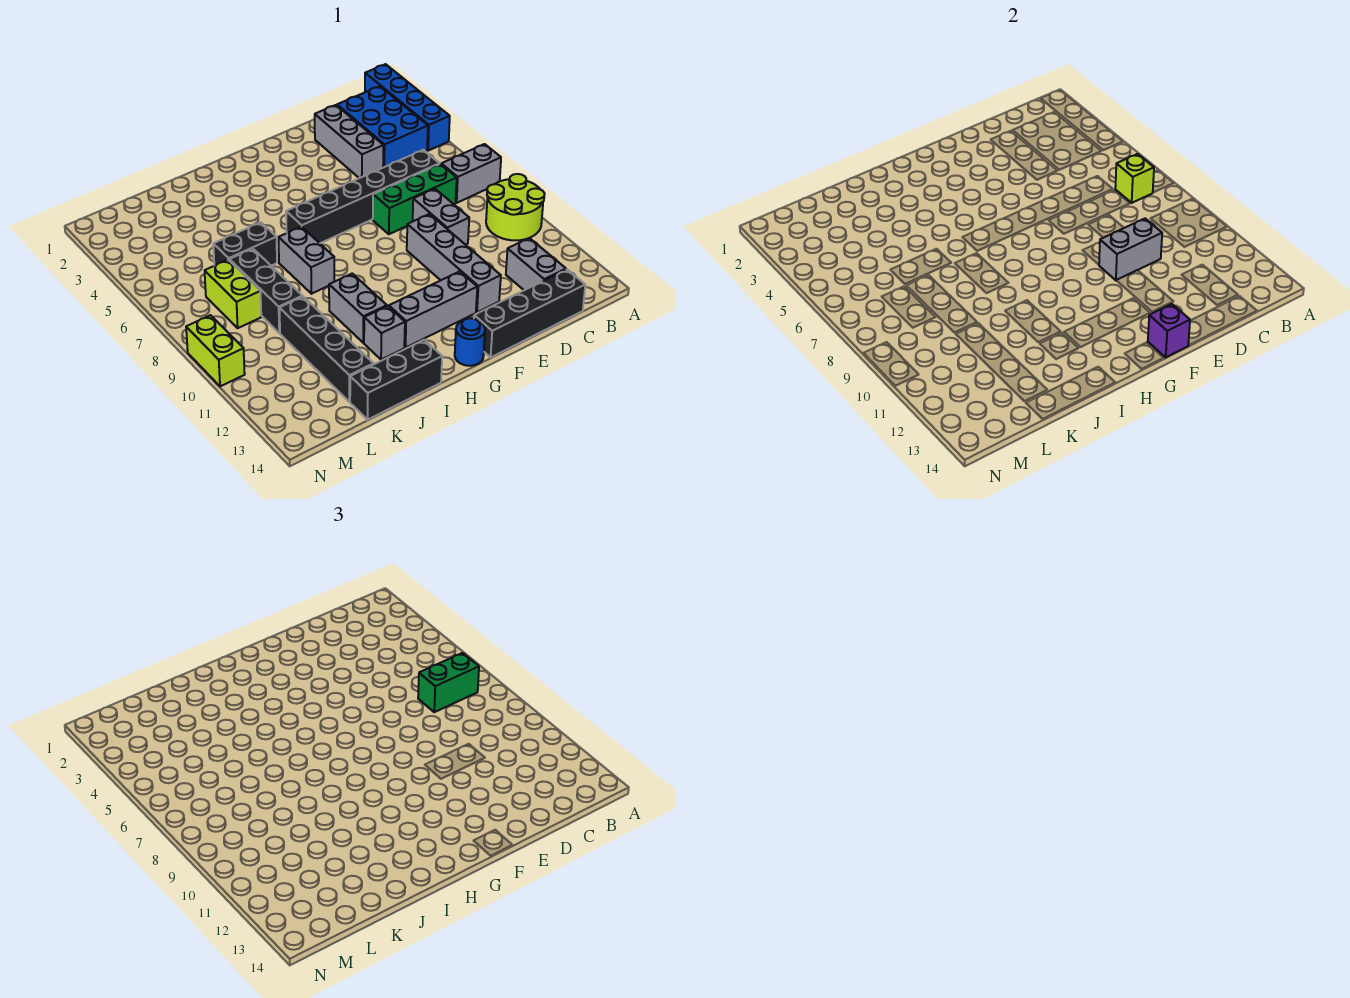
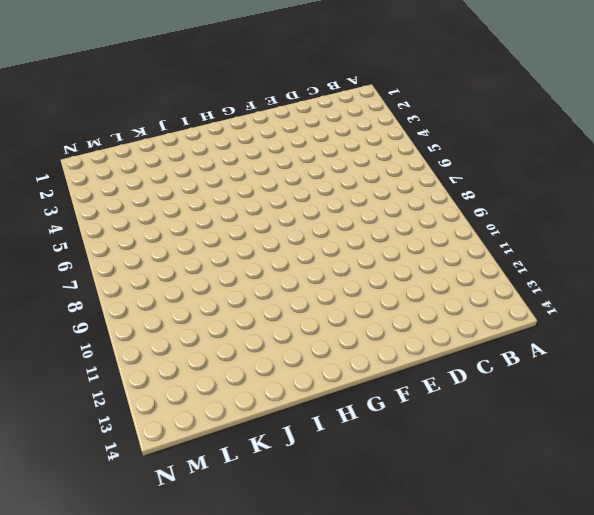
none -> blue 1x4 brick [365,64,450,151]
none -> grey 1x2 brick [441,144,501,203]
none -> lime 2x2 round brick [486,174,545,240]

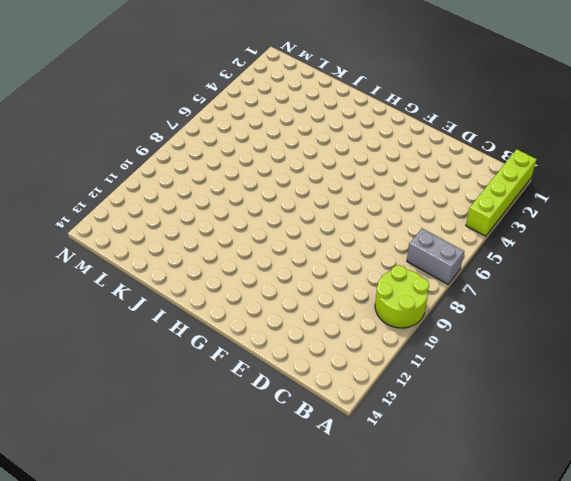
lime 1x4 brick [466,149,537,236] -> blue 1x4 brick [365,64,450,151]
none -> blue 2x3 brick [337,86,428,168]
none -> black 1x6 brick [286,150,439,243]
none -> green 1x3 brick [373,164,457,234]

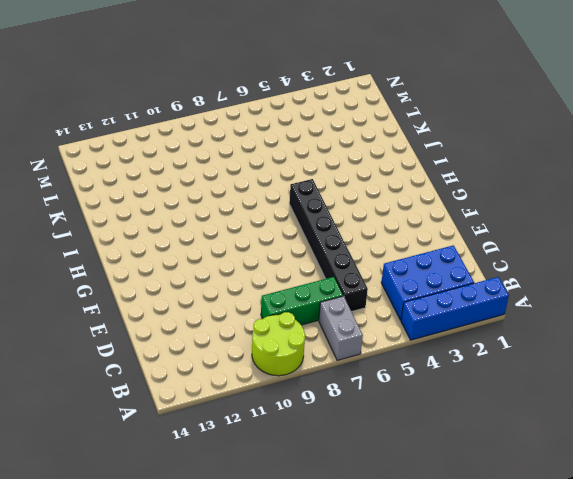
green 1x3 brick [261,277,343,325] -> green 1x3 brick turned to [373,164,457,234]
none -> grey 1x2 brick [506,238,566,290]
none -> black 1x4 brick [474,269,585,357]
none -> grey 1x3 brick [315,105,384,178]

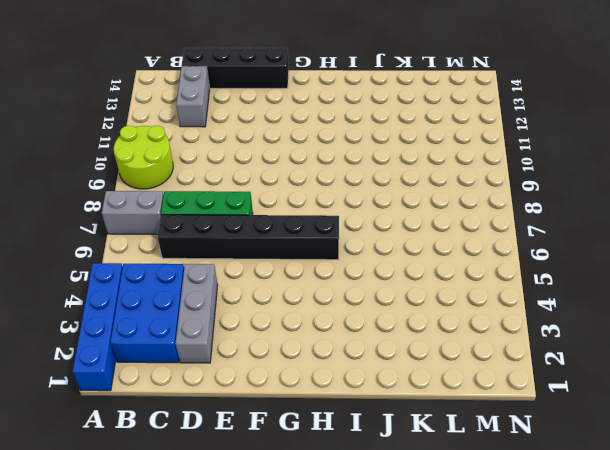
none -> grey 1x2 brick [413,189,469,245]
none -> grey 1x4 brick [407,214,501,312]
none -> grey 1x3 brick [389,271,477,348]

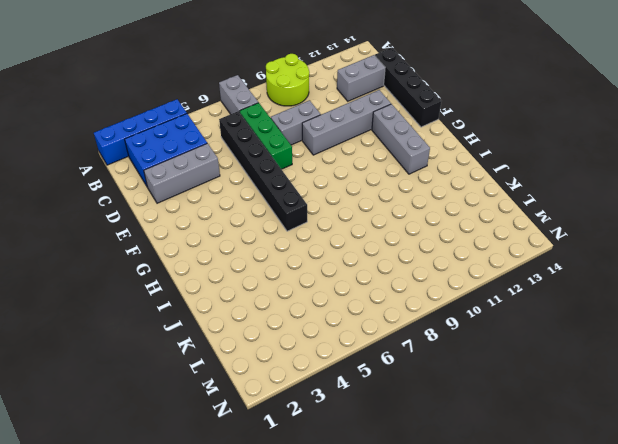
none -> blue 1x1 round brick [455,318,485,366]
none -> grey 1x2 brick [278,227,334,294]
none -> grey 1x2 brick [329,274,387,343]

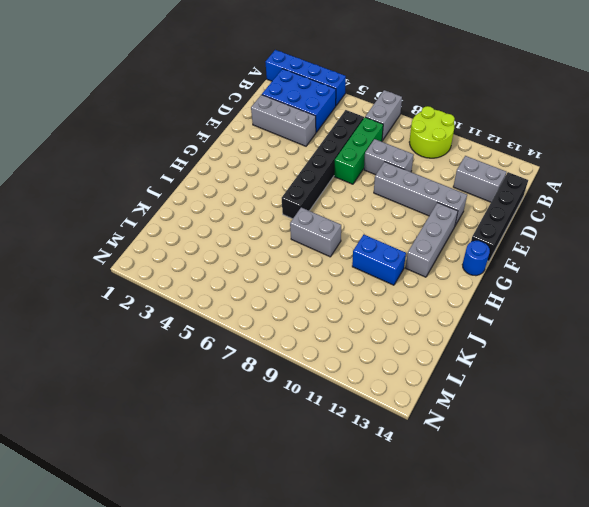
blue 1x2 brick [352,235,406,285] -> grey 1x2 brick [329,274,387,343]
none -> grey 1x1 brick [364,306,405,360]
none -> black 1x3 brick [350,340,442,420]
none -> black 1x2 brick [213,222,277,266]

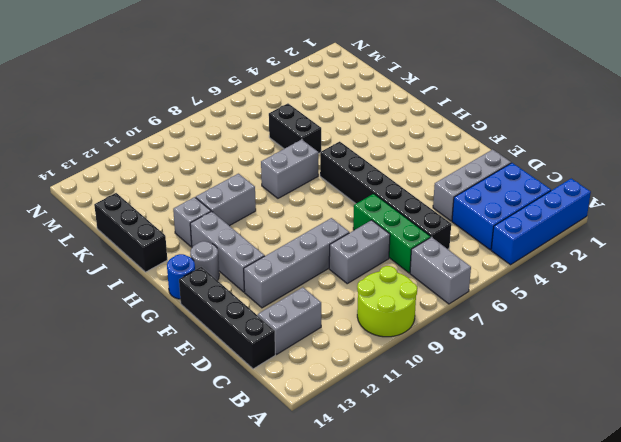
grey 1x1 round brick [190,241,219,281] -> none
none -> black 1x3 brick [229,249,302,333]
none -> black 1x4 brick [279,297,374,402]
none -> lime 1x2 brick [205,260,261,328]

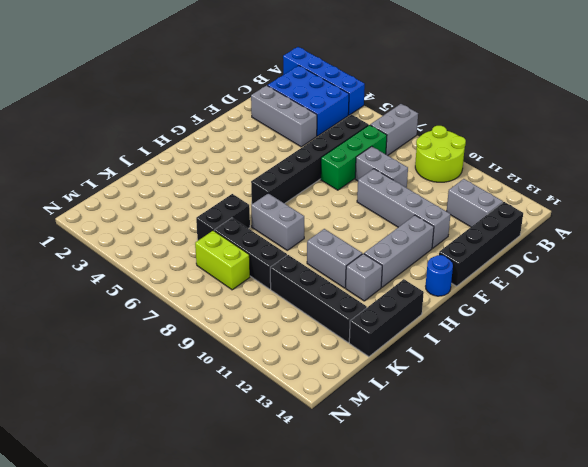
none -> lime 1x2 brick [186,315,245,386]
none -> lime 1x1 brick [1115,154,1154,203]
none -> grey 1x2 brick [1099,219,1162,280]

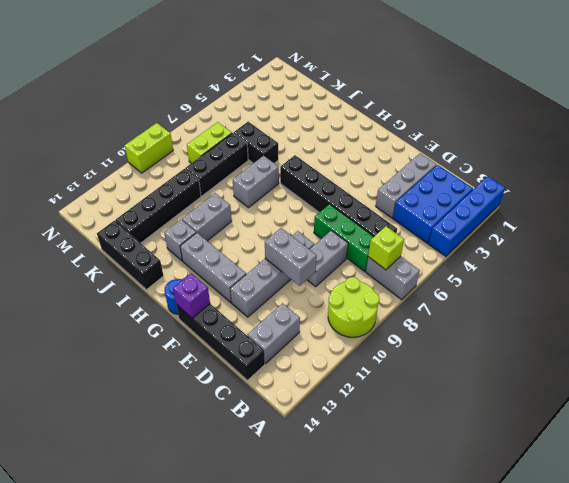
none -> green 1x2 brick [418,653,479,712]

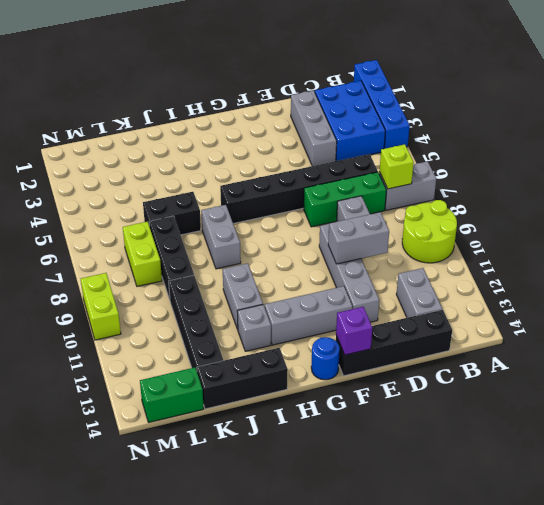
green 1x2 brick [140,367,204,422] -> green 1x2 brick moved to [418,653,479,712]

